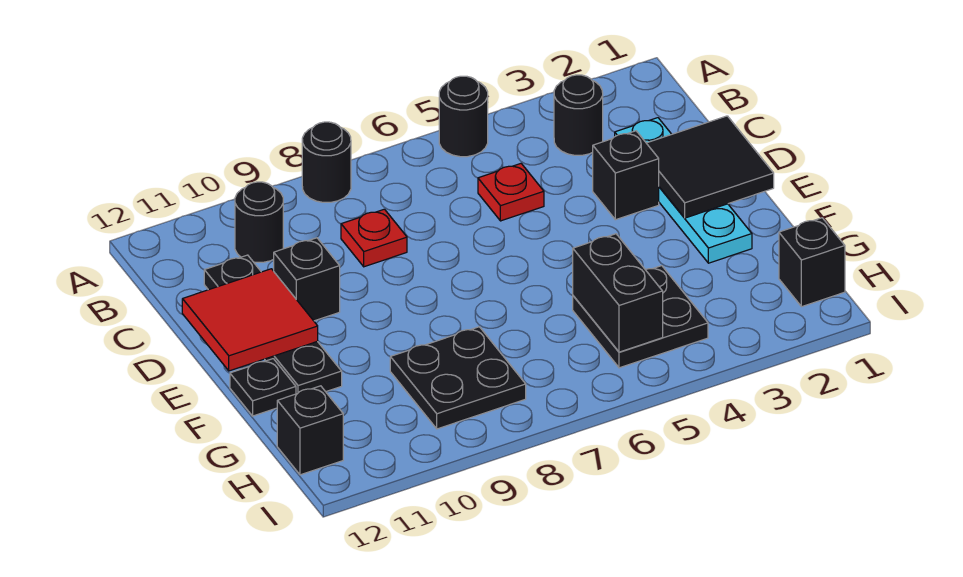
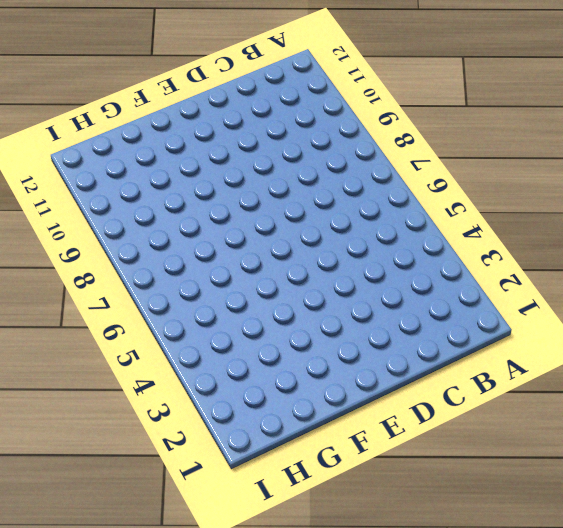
none -> black 1x1 round brick [439,76,488,157]
none -> black 1x1 round brick [302,122,351,202]
none -> black 1x1 round brick [554,75,603,155]

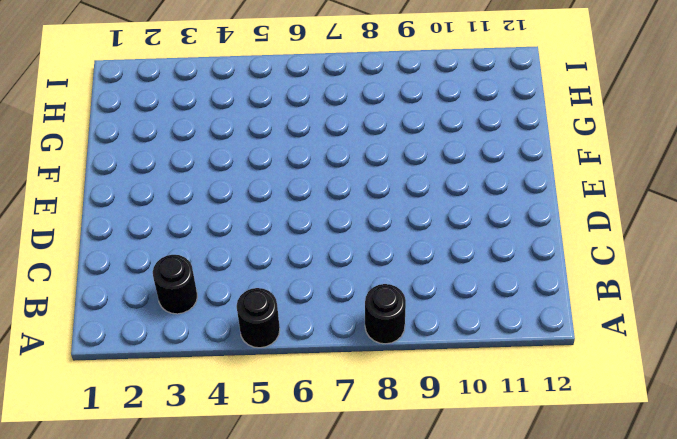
none -> black 1x1 round brick [235,182,283,262]
none -> cyan 1x4 plate [615,118,752,263]
none -> red 1x1 plate [478,164,544,221]

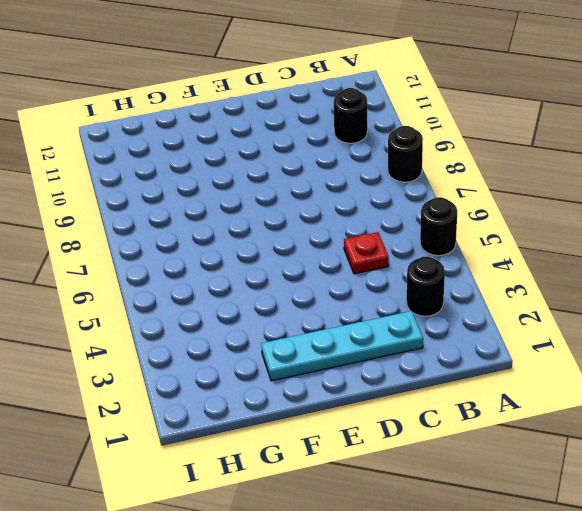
none -> red 1x1 plate [341,209,407,267]
none -> black 1x4 plate [204,255,342,394]
none -> black 1x1 brick [593,131,659,220]

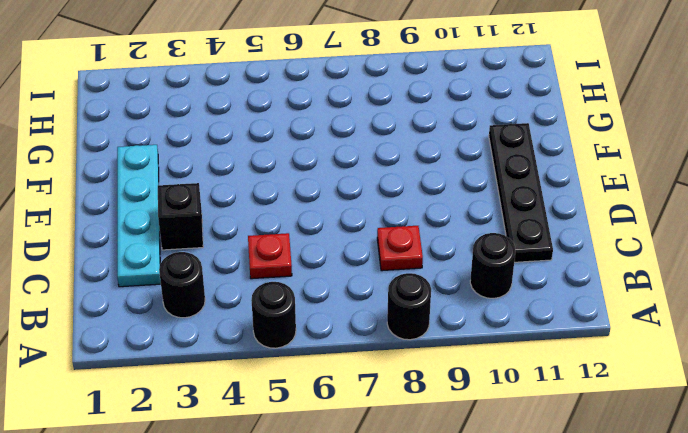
none -> black 1x1 brick [274,238,340,321]
none -> black 1x1 plate [230,359,296,416]
none -> black 2x2 plate [573,266,708,368]

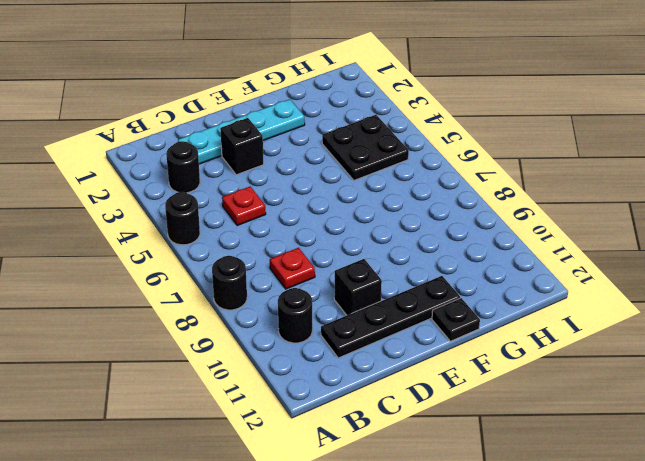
none -> black 2x2 plate [390,327,526,429]
none -> black 1x1 brick [779,218,845,307]
none -> black 1x1 brick [277,386,343,475]

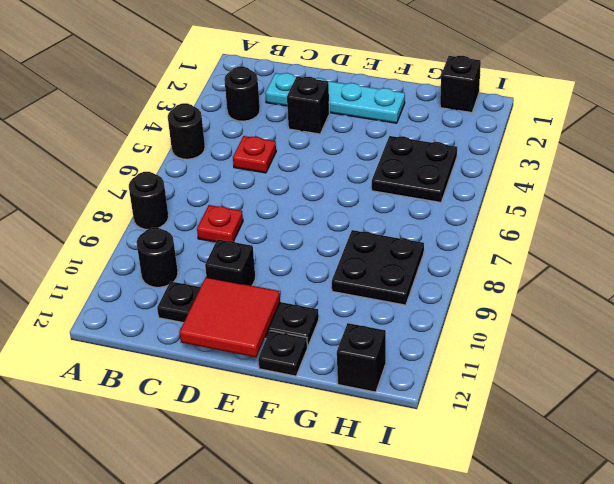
none -> black 2x2 tile [647,116,774,218]
none -> black 1x2 brick [573,234,663,352]

